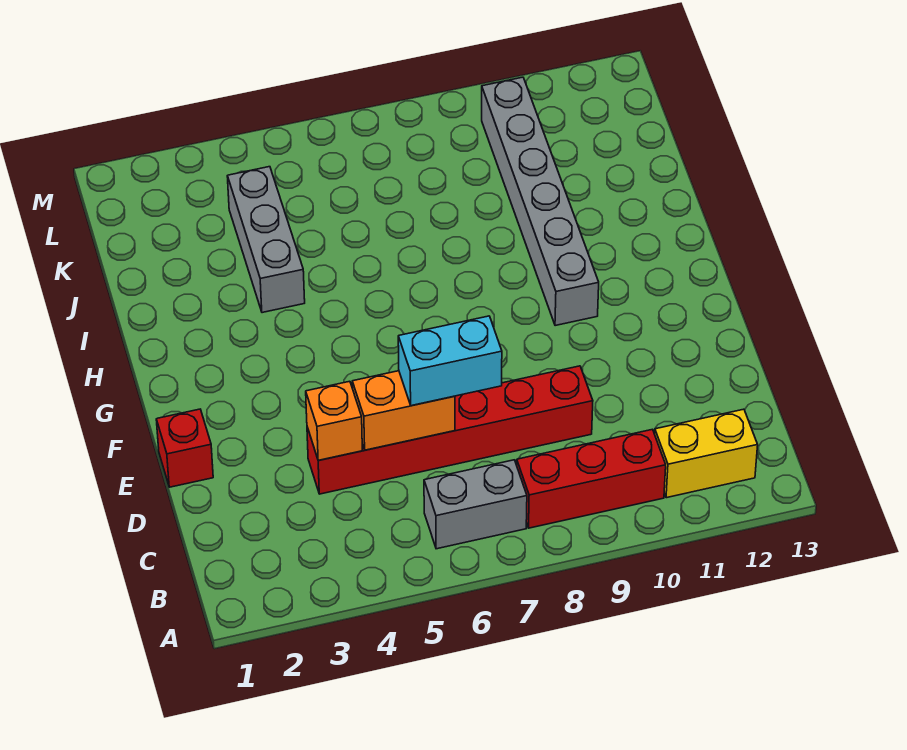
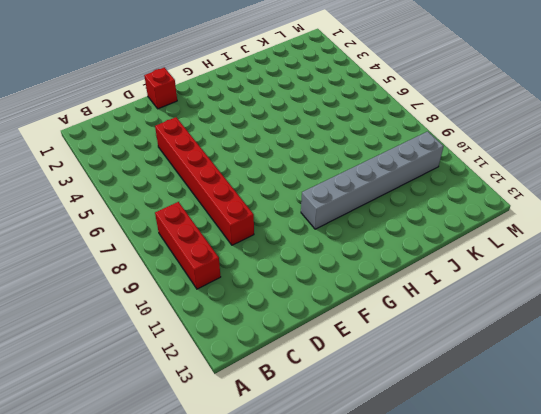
none -> grey 1x2 brick [424,460,527,549]
none -> yellow 1x2 brick [655,409,758,498]

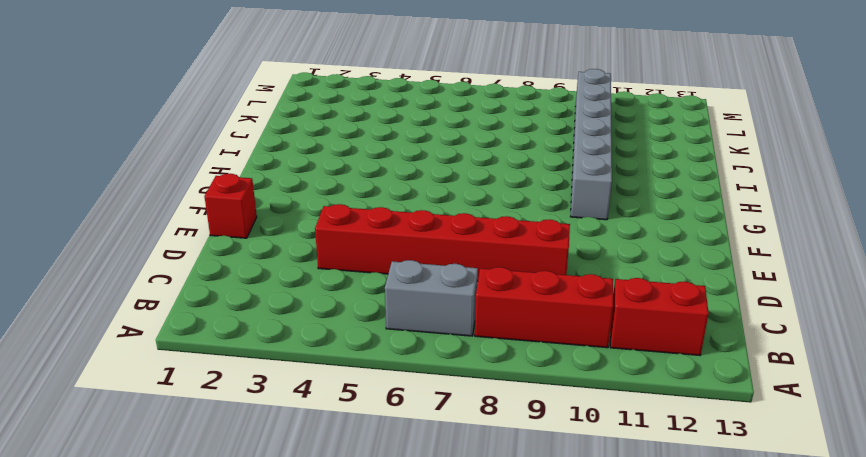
red 1x2 brick [610,278,709,355] -> yellow 1x2 brick [655,409,758,498]
none -> grey 1x3 brick [227,167,305,313]
none -> orange 1x1 brick [306,381,362,460]

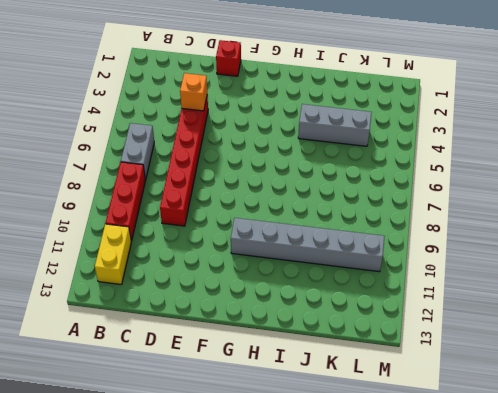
none -> orange 1x2 brick [352,371,455,450]
none -> cyan 1x2 brick [398,316,502,406]

